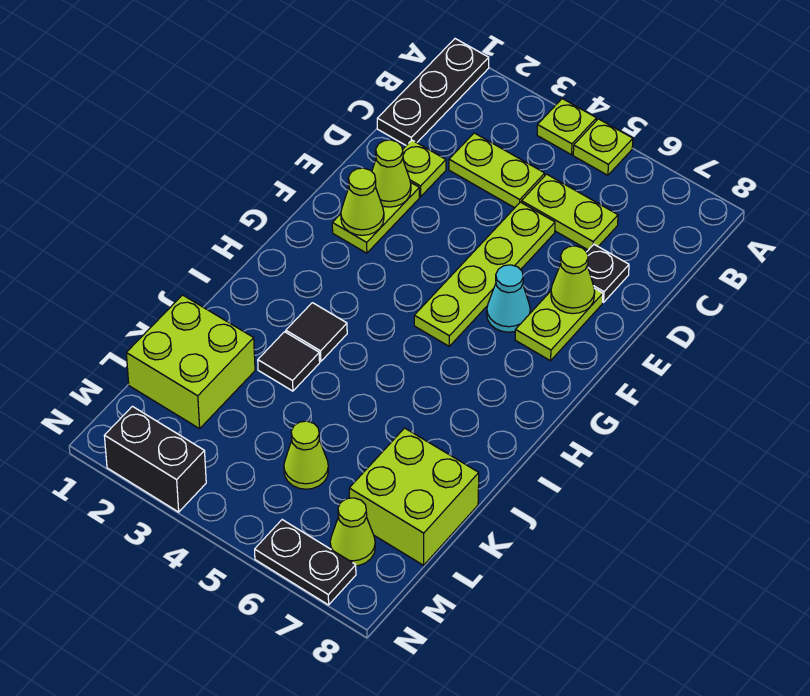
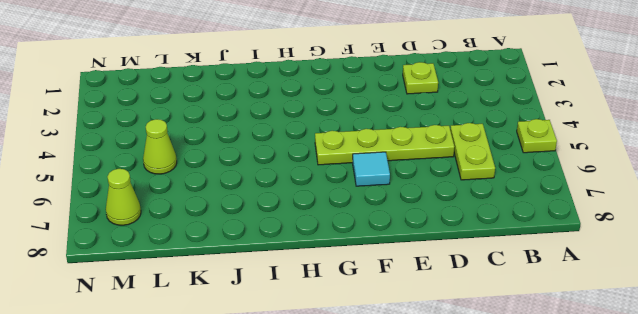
cyan 1x1 tile [353,152,390,186] -> cyan 1x1 cone [487,265,530,332]
none -> black 1x3 plate [377,39,489,145]
none -> lime 1x1 plate [537,99,597,155]
none -> lime 1x2 plate [449,133,545,208]

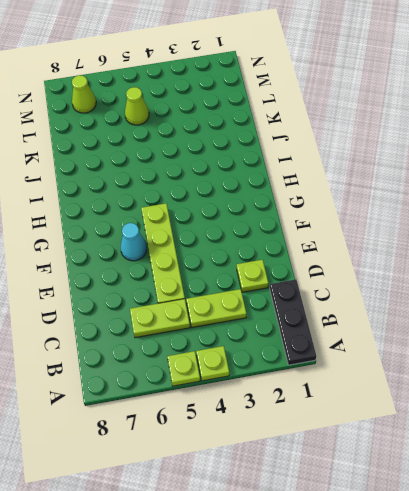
none -> black 1x1 plate [587,244,629,302]
none -> lime 1x2 plate [332,182,419,253]
none -> lime 1x2 plate [515,288,603,361]

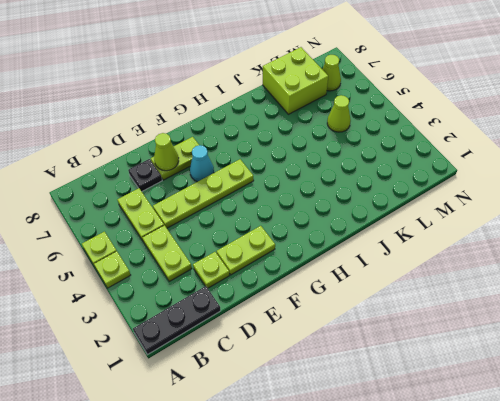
none -> black 1x1 tile [286,303,347,362]
none -> black 1x1 tile [258,332,320,391]
none -> lime 2x2 brick [126,295,255,429]

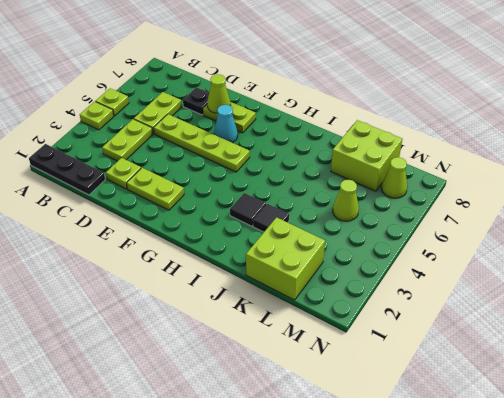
none -> black 1x2 brick [104,406,206,512]
none -> black 1x2 plate [255,520,356,605]
none -> lime 1x1 cone [372,140,411,207]

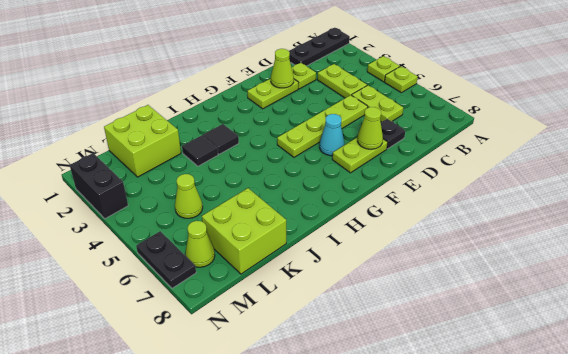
none -> lime 1x1 cone [341,168,384,235]

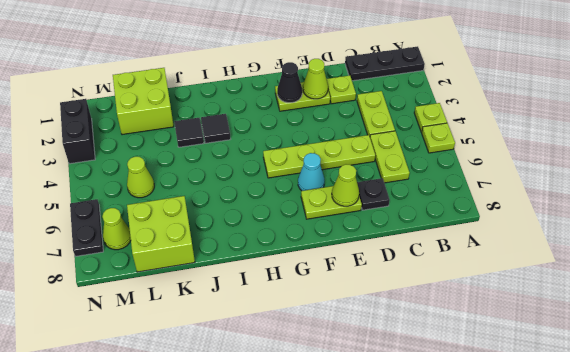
black 1x1 cone [277,62,302,103] -> lime 1x1 cone [341,168,384,235]

